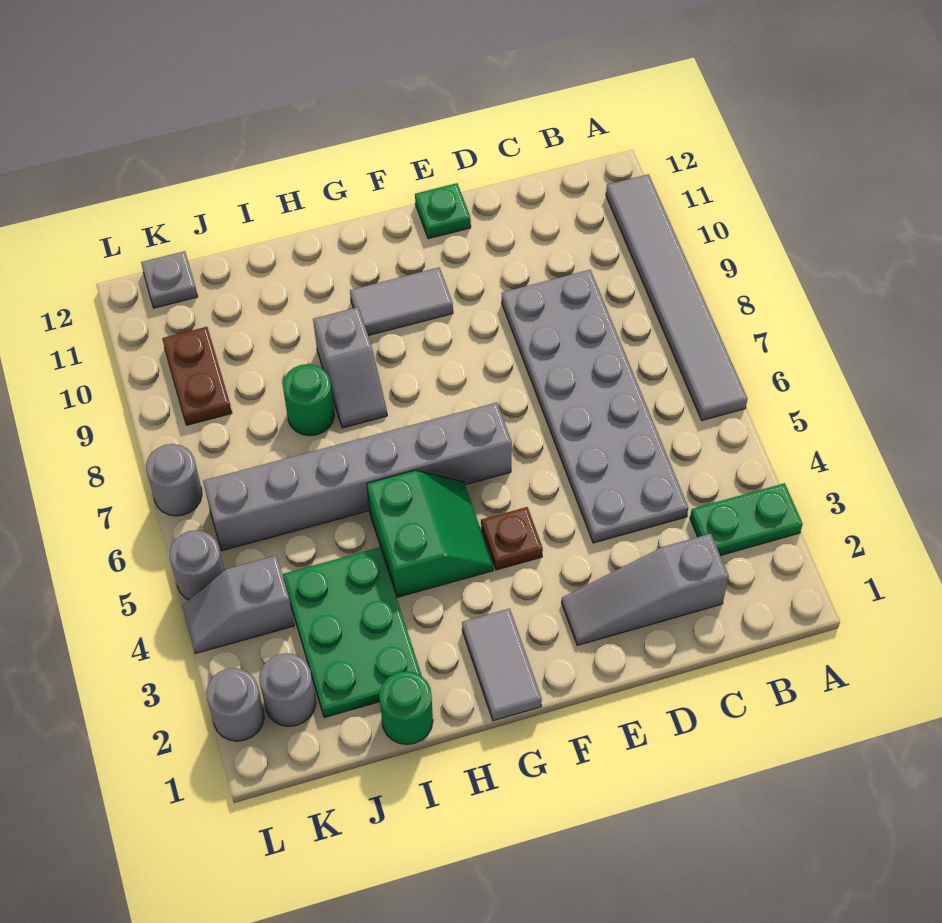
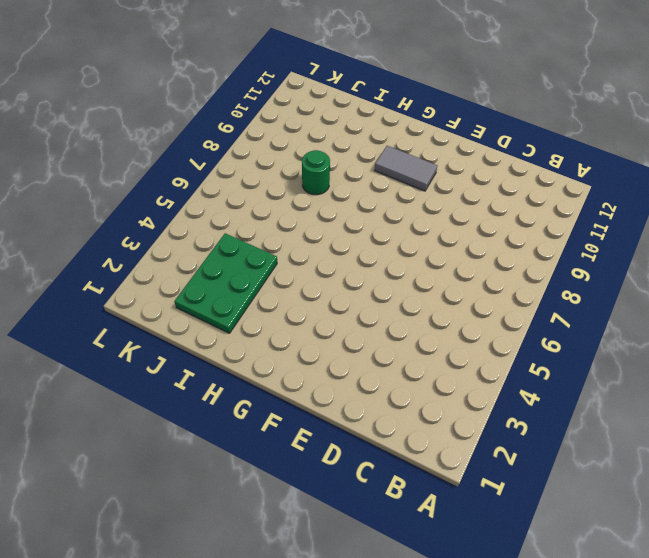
none -> green 1x2 plate [690,483,803,556]
none -> grey 1x6 tile [606,174,747,420]
none -> grey 1x3 slope [561,534,729,645]

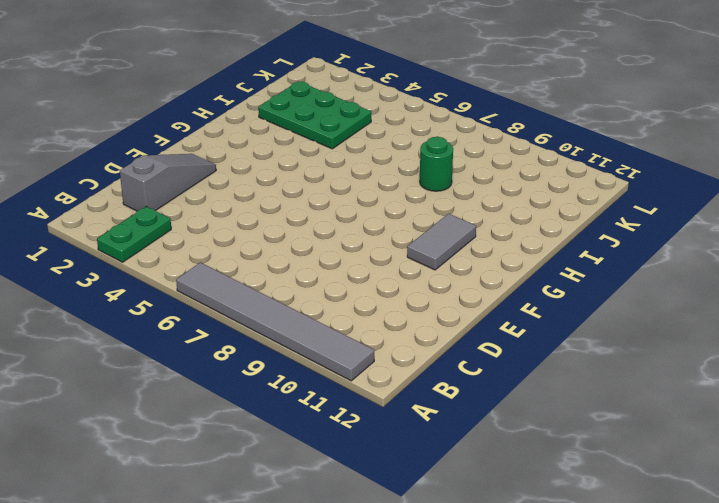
none -> grey 2x6 plate [502,270,688,543]
none -> green 1x1 plate [415,183,471,239]
none -> brown 1x1 plate [481,507,543,570]

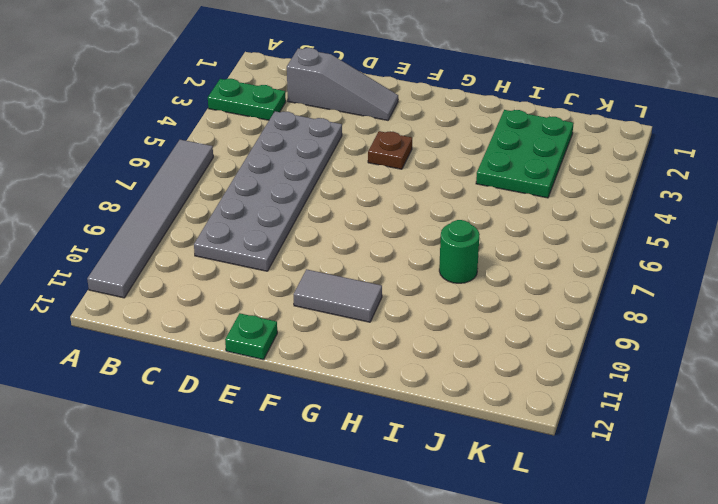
none -> grey 1x6 brick [203,403,512,551]
none -> grey 1x2 tile [462,608,542,721]
none -> green 2x2 slope [367,470,493,597]

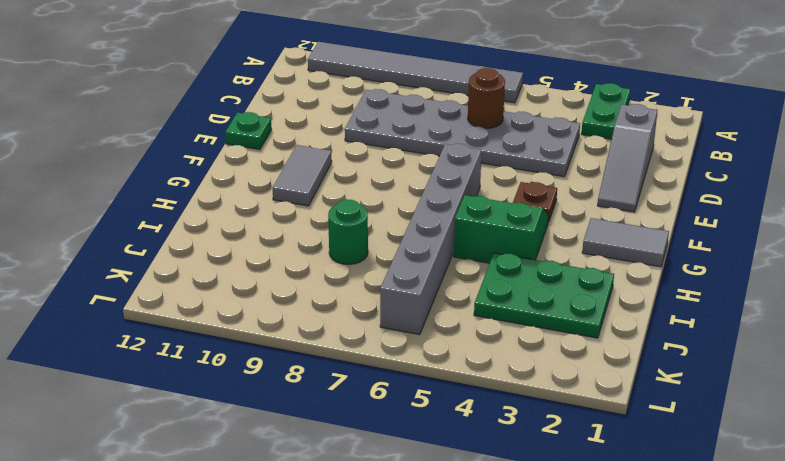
brown 1x1 round brick [468,68,505,128] -> none
none -> grey 1x2 slope [313,307,387,428]
none -> green 1x1 round brick [379,671,433,744]
none -> grey 1x1 round brick [259,653,316,726]

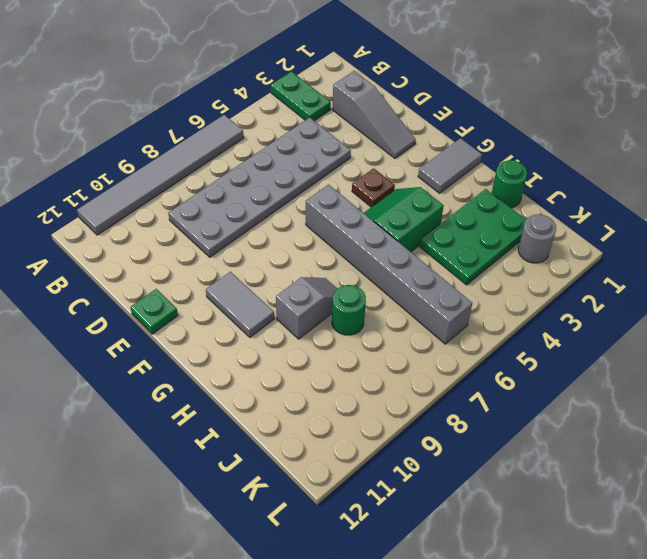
none -> grey 1x2 slope [183,556,294,653]
none -> brown 1x2 plate [162,327,232,425]
none -> grey 1x1 plate [141,251,198,308]

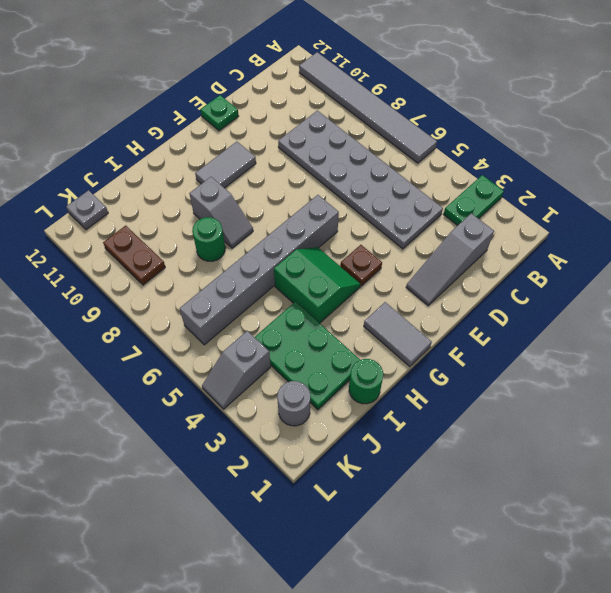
none -> grey 1x1 round brick [206,668,264,741]
none -> grey 1x1 round brick [169,530,224,600]
none -> grey 1x1 round brick [146,444,202,516]

